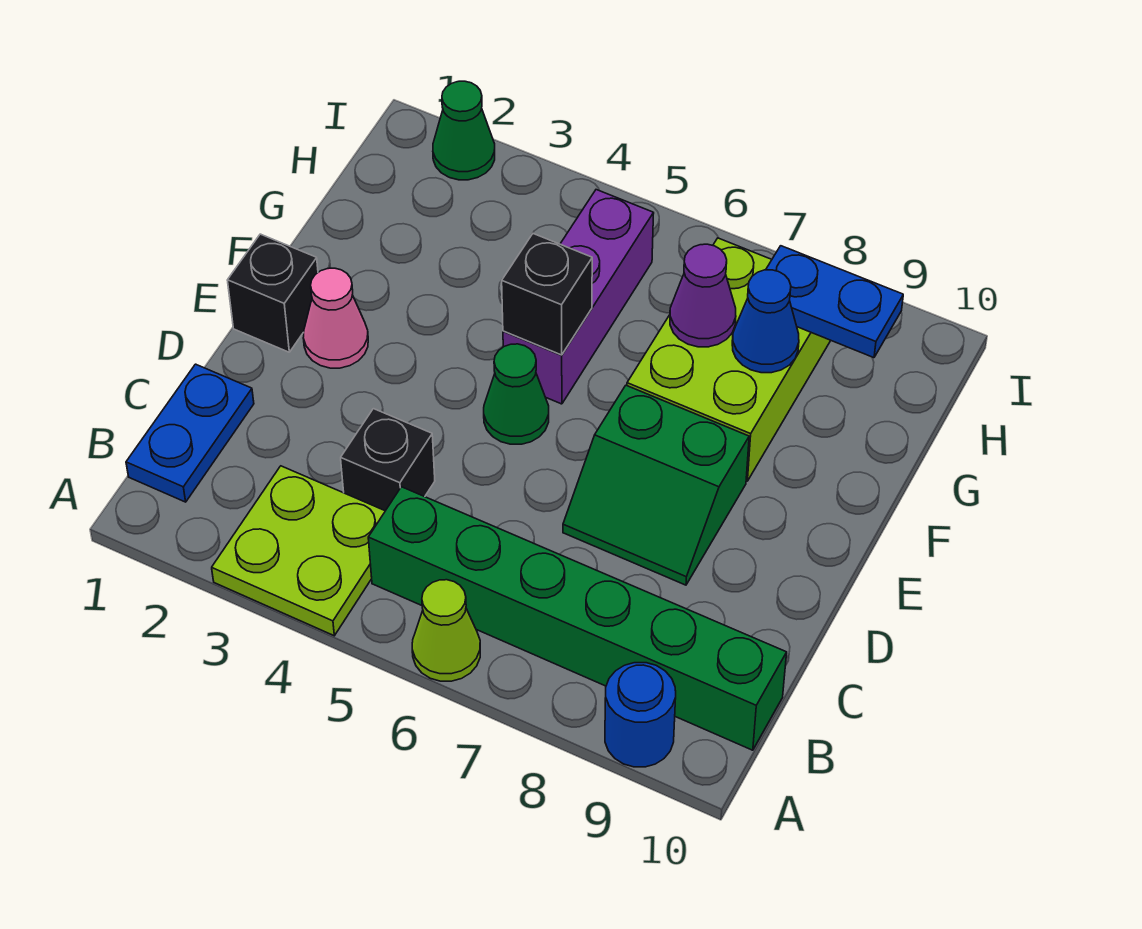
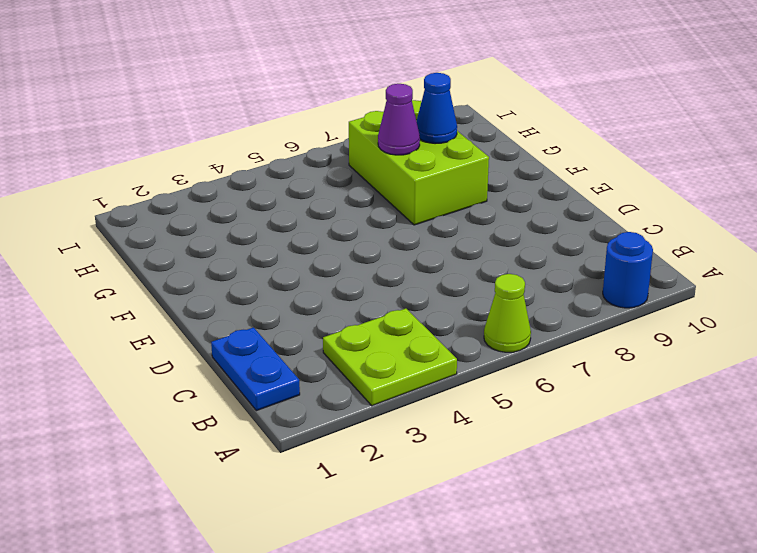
none -> green 1x6 brick [368,487,787,750]
none -> black 1x1 brick [341,409,435,511]
none -> green 2x2 slope [563,385,749,585]

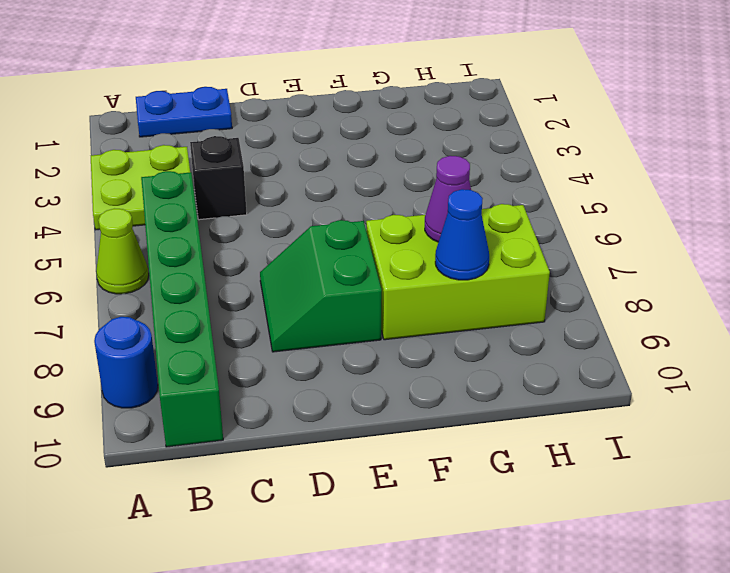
none -> black 1x1 brick [227,234,318,352]
none -> pink 1x1 cone [303,268,368,368]
none -> green 1x1 cone [484,344,549,444]

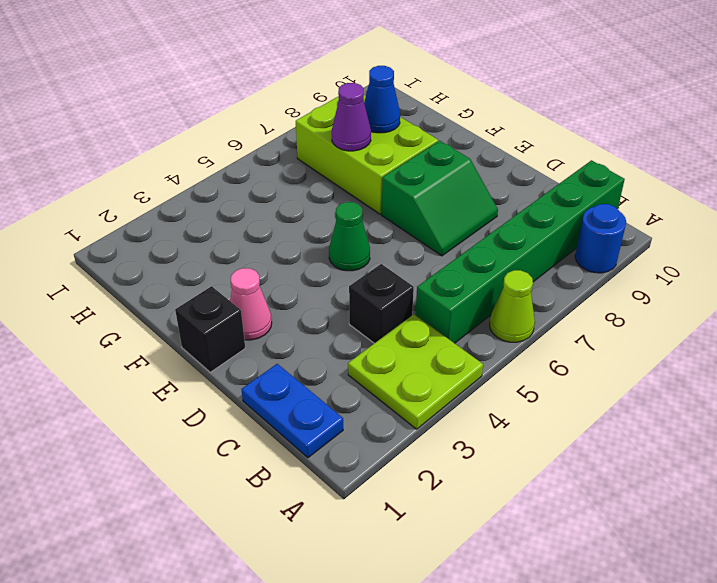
none -> purple 1x3 brick [503,190,654,404]
none -> green 1x1 cone [433,81,495,180]
none -> black 1x1 brick [502,234,592,355]

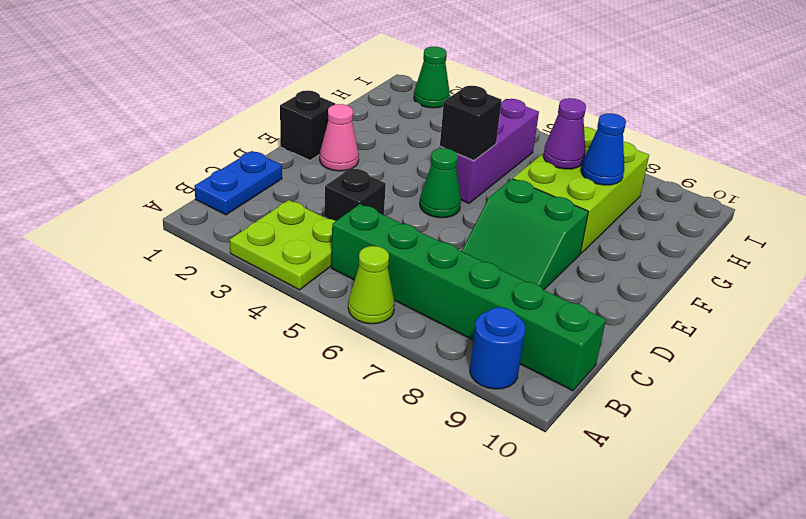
none -> blue 1x2 plate [766,246,903,358]

